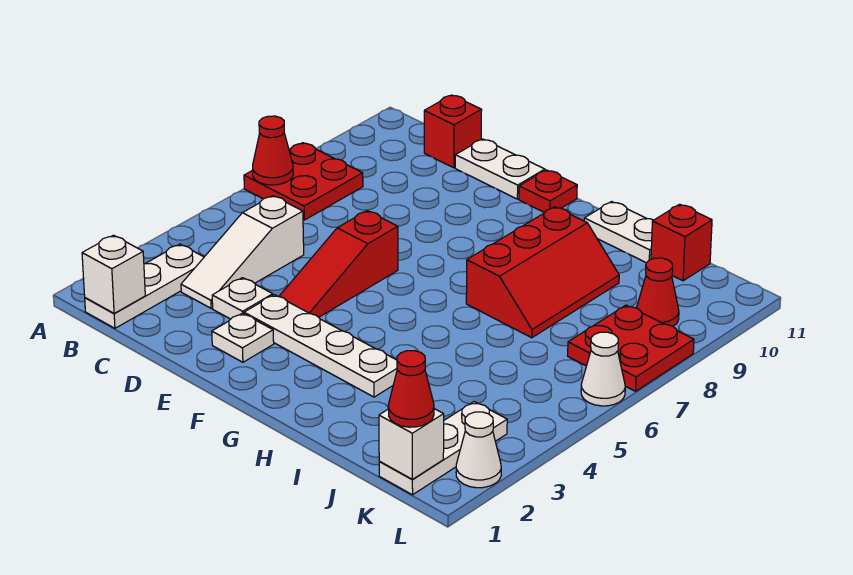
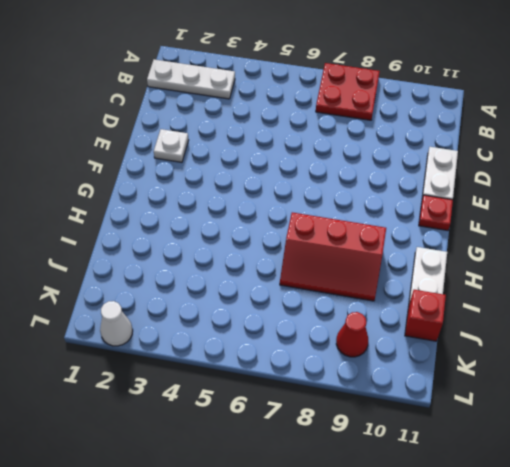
none -> white 1x3 slope [181,196,304,308]
none -> red 1x1 brick [424,95,482,168]
none -> white 1x1 plate [212,278,273,319]

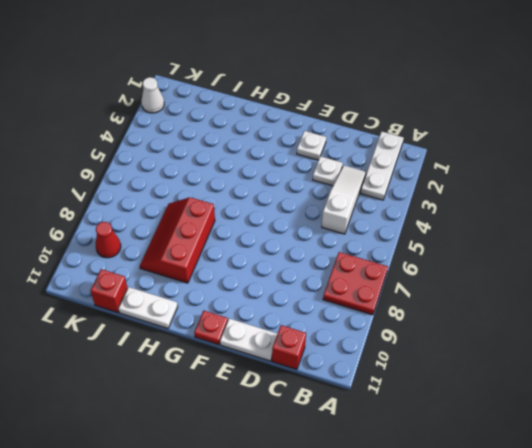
none -> white 1x4 plate [244,295,397,397]
none -> red 1x3 slope [279,211,398,317]
none -> white 1x3 plate [379,402,507,495]

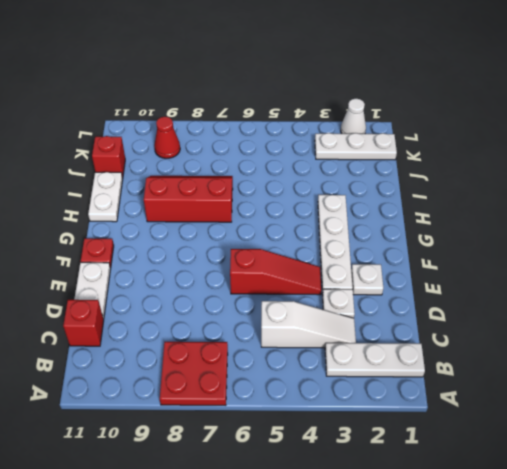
none -> red 2x2 plate [568,305,694,391]
none -> white 1x1 cone [581,332,625,406]
none -> red 1x1 cone [253,116,293,185]

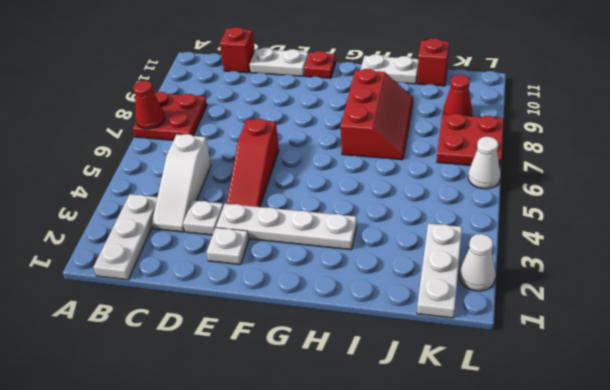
none -> white 1x1 brick [82,235,145,313]
none -> white 1x1 brick [379,409,444,479]
none -> red 1x1 cone [388,351,434,427]

